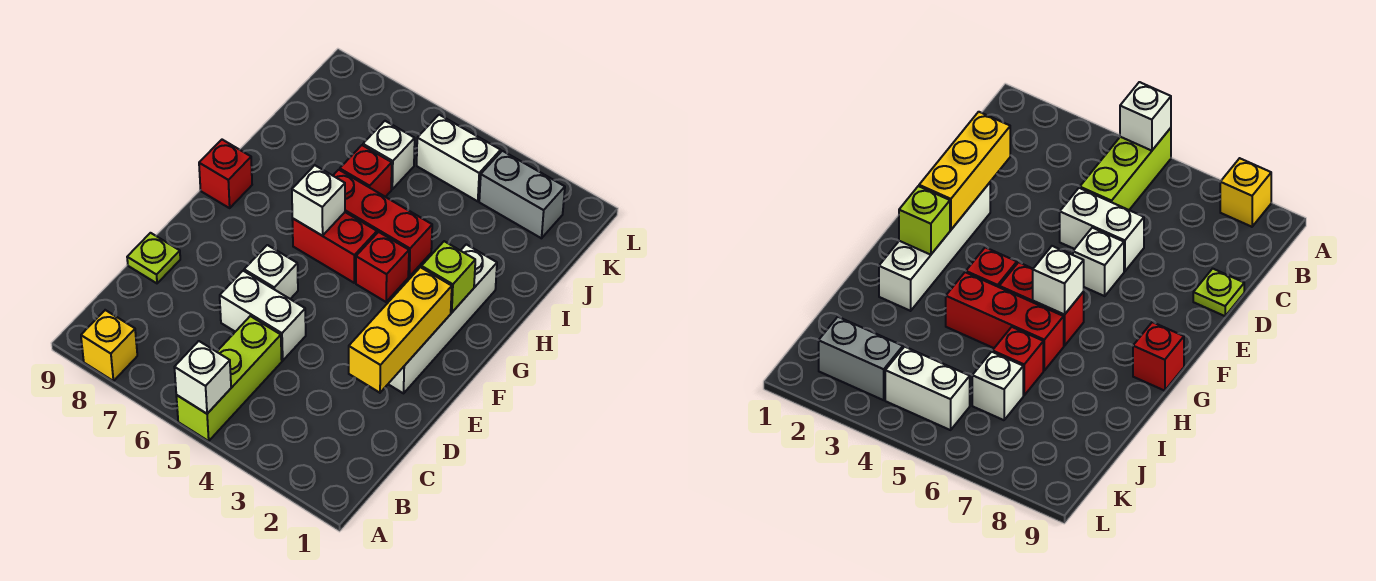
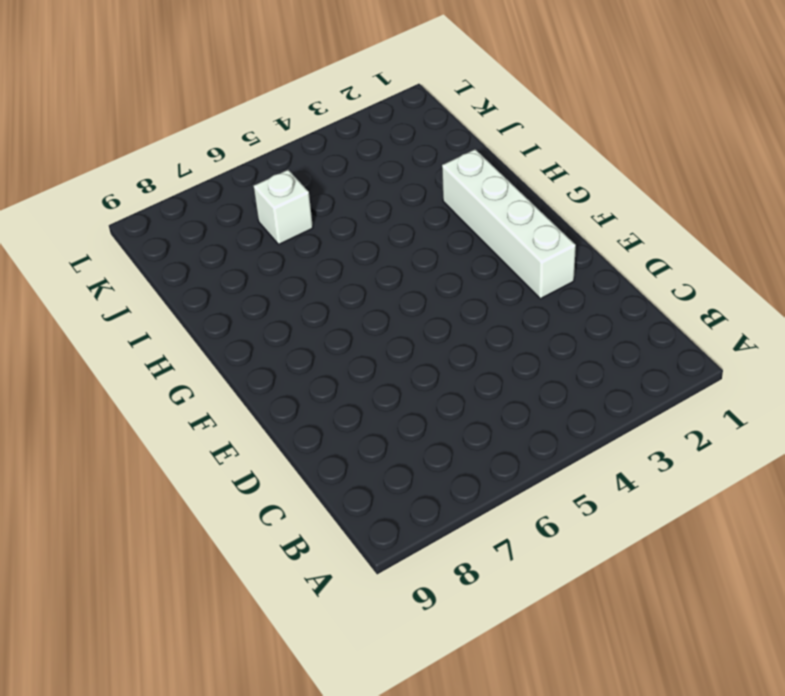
none -> lime 1x3 brick [176,316,282,441]
none -> yellow 1x1 brick [81,310,137,381]
none -> white 1x2 brick [220,271,306,361]

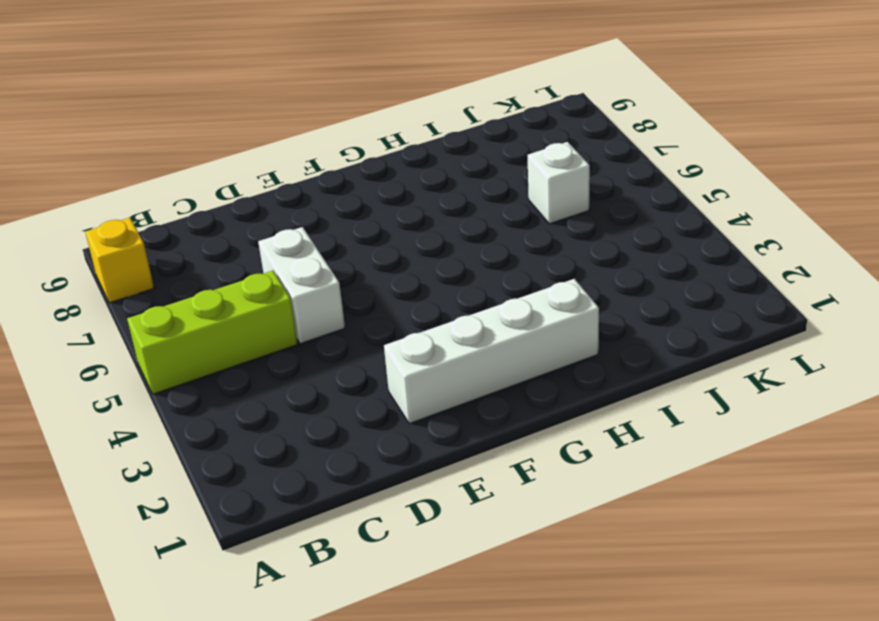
none -> lime 1x1 plate [127,233,180,283]
none -> white 1x1 brick [244,245,298,299]
none -> red 1x1 brick [356,232,409,302]

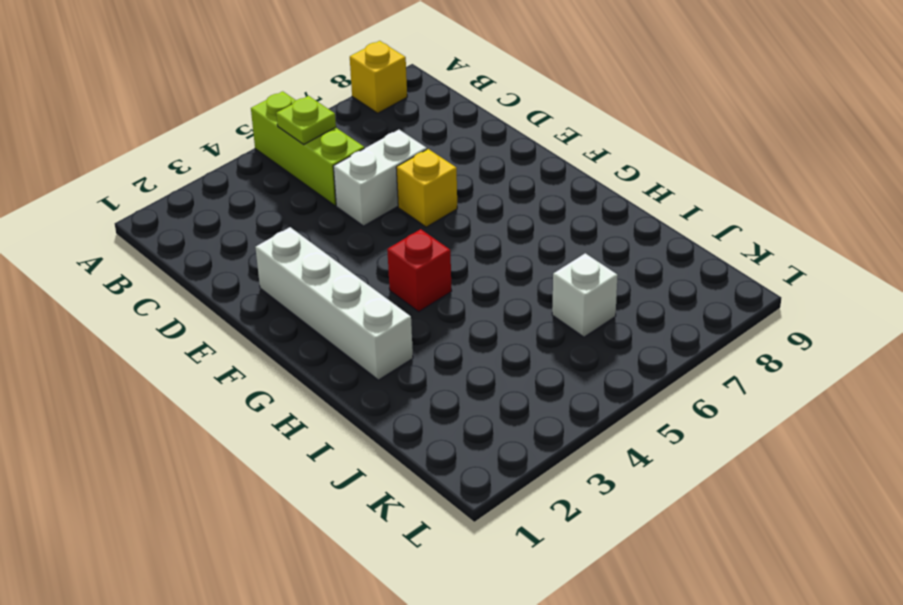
lime 1x1 plate [276,96,336,145] -> lime 1x1 plate moved to [127,233,180,283]
yellow 1x1 brick [396,149,457,227] -> white 1x1 brick [244,245,298,299]
none -> red 1x2 brick [292,212,377,283]
none -> red 1x1 brick [199,140,252,208]
none -> red 1x3 brick [333,170,432,276]

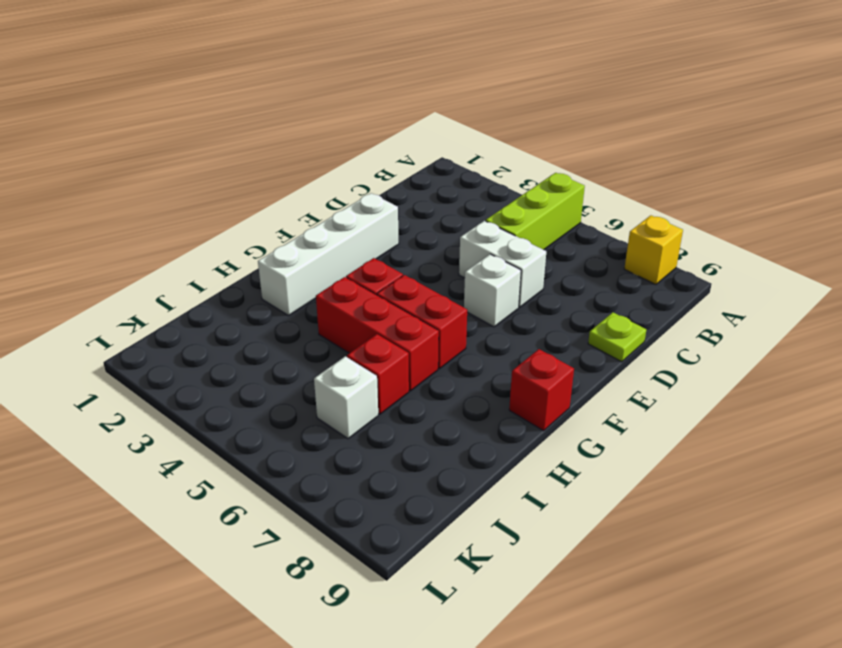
none -> grey 1x2 brick [479,151,565,238]
none -> white 1x2 brick [417,115,501,201]
none -> white 1x1 brick [174,341,231,414]

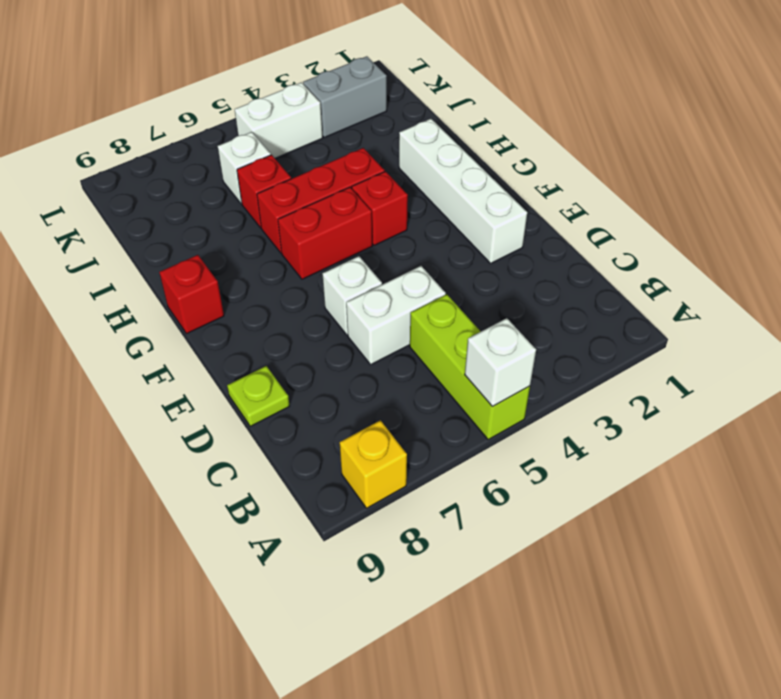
none -> yellow 1x3 brick [349,267,452,393]
none -> lime 1x1 brick [421,241,475,312]
none -> white 1x1 brick [292,165,345,236]

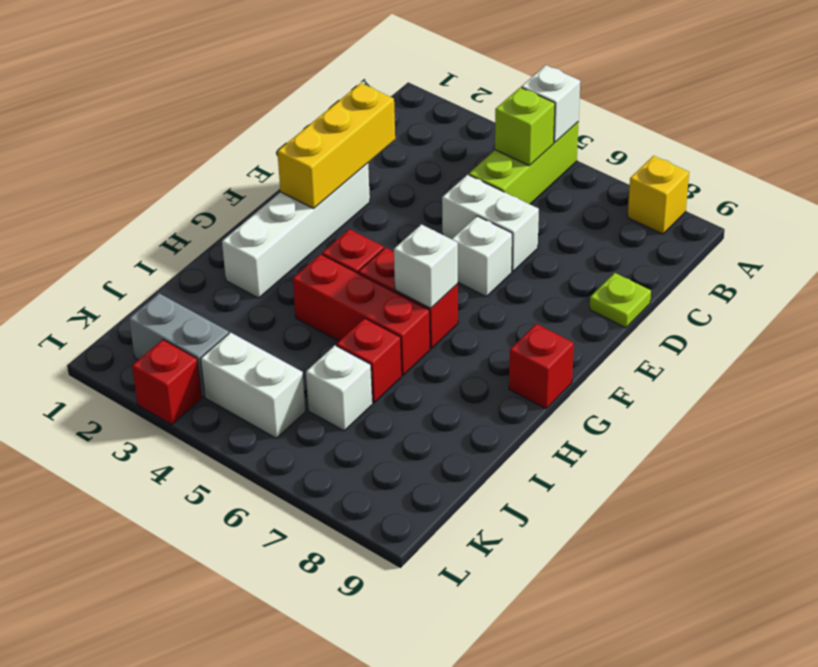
lime 1x1 brick [495,87,555,166] -> lime 1x1 brick moved to [421,241,475,312]
red 1x1 brick [132,340,202,425] -> none

